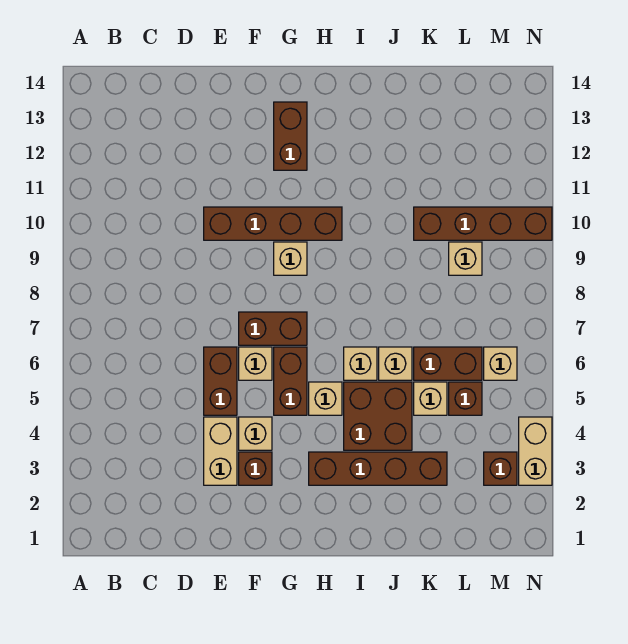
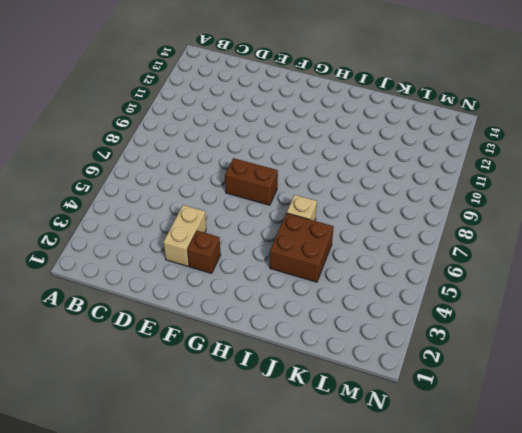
none -> brown 1x2 brick [204,347,237,415]
none -> brown 1x4 brick [204,207,342,240]
none -> tan 1x1 brick [239,417,272,450]

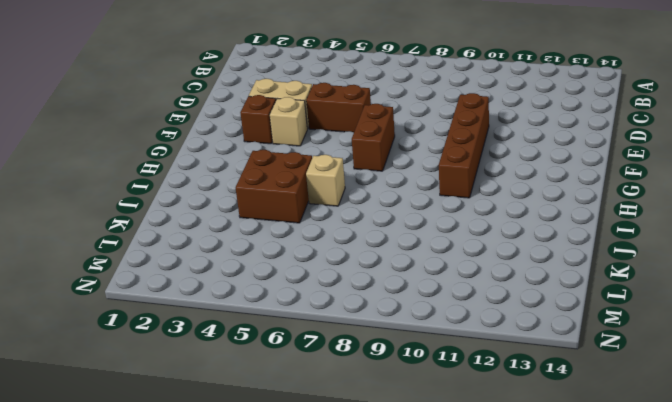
none -> tan 1x1 brick [239,347,272,380]
none -> brown 1x2 brick [274,347,307,415]
none -> tan 1x1 brick [274,242,307,275]

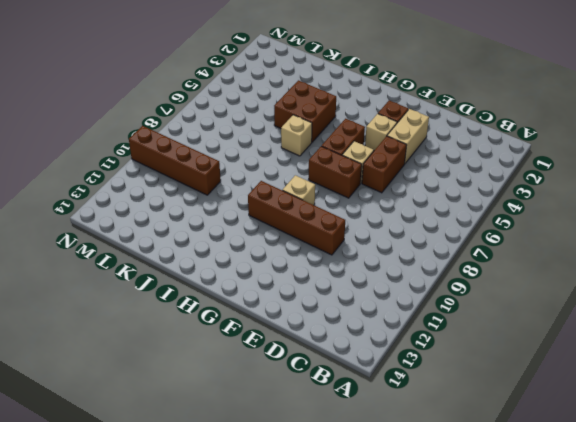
none -> brown 1x2 brick [274,102,307,170]
none -> brown 1x4 brick [309,452,447,485]
none -> tan 1x1 brick [309,382,342,415]

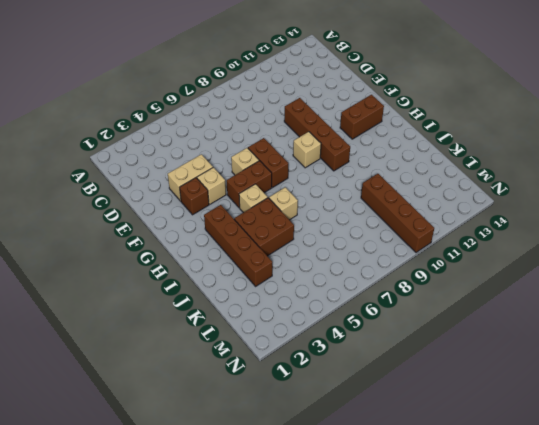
none -> brown 1x2 brick [204,347,237,415]
none -> tan 1x1 brick [379,347,412,380]
none -> tan 1x1 brick [414,382,447,415]

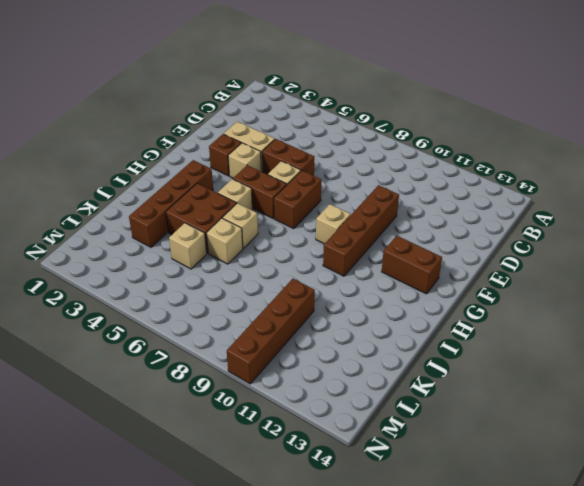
none -> brown 1x2 brick [414,347,482,380]
none -> brown 1x1 brick [449,382,482,415]
none -> tan 1x1 brick [449,242,482,275]

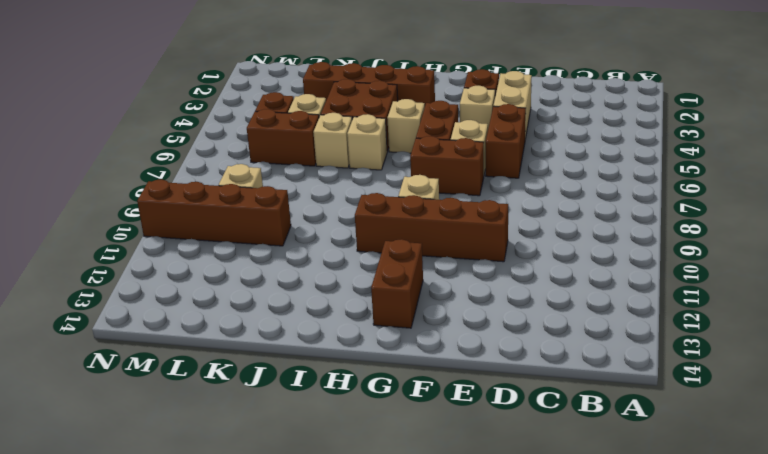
none -> brown 1x1 brick [484,452,517,485]
none -> tan 1x1 brick [484,347,517,380]
none -> tan 1x2 brick [519,417,552,485]

